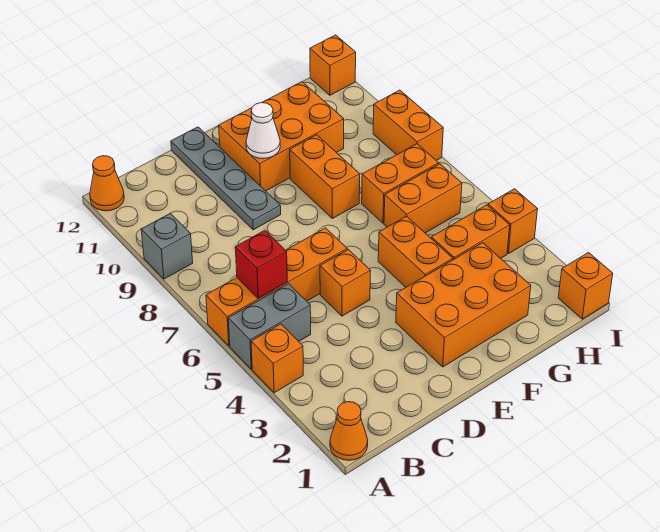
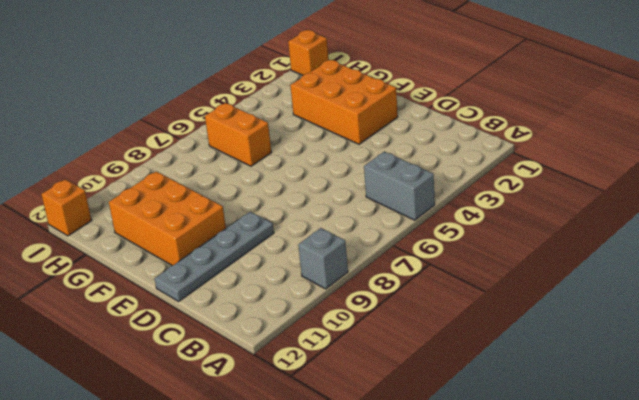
none -> orange 1x1 cone [330,402,368,460]
none -> orange 1x1 brick [251,324,303,393]
none -> orange 1x4 brick [206,228,347,346]

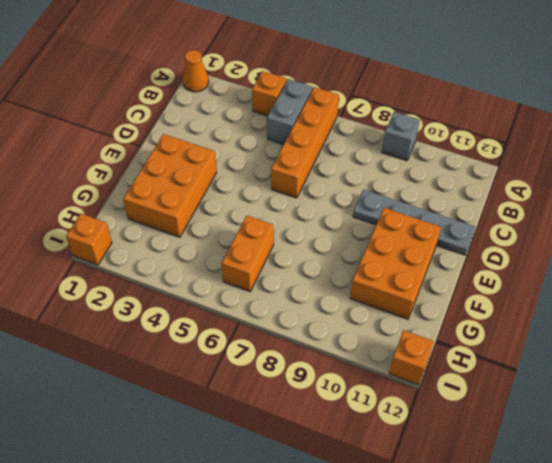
none -> orange 1x1 cone [90,156,124,211]
none -> orange 1x1 brick [320,249,371,316]
none -> orange 1x2 brick [378,216,453,287]

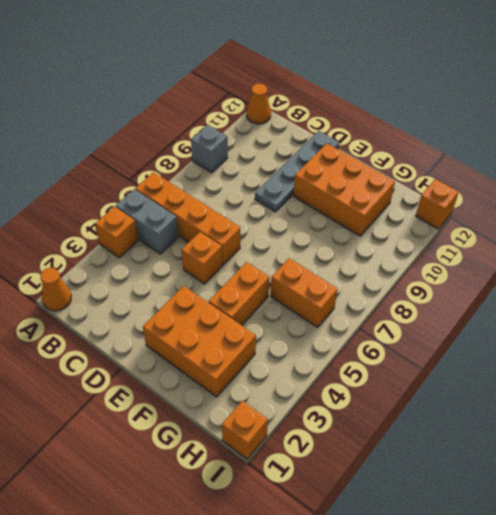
none -> orange 1x2 brick [290,135,360,219]
none -> orange 1x2 brick [431,205,510,260]
none -> orange 1x2 brick [362,144,439,223]

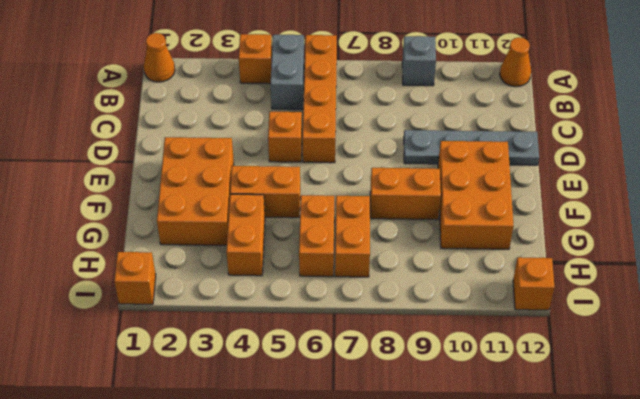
none -> orange 1x1 brick [488,189,537,254]
none -> orange 1x2 brick [373,90,443,160]
none -> red 1x1 brick [235,230,287,298]

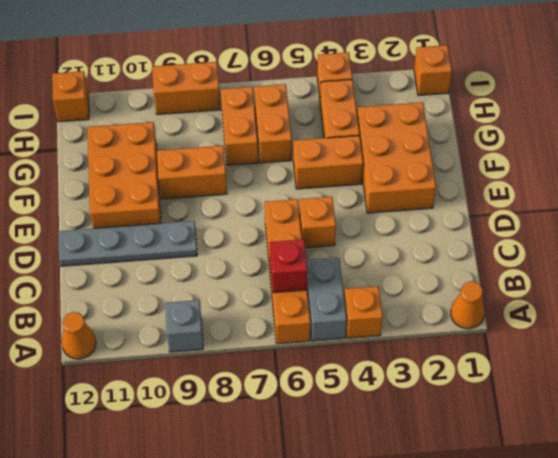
none -> white 1x1 cone [246,103,280,159]

